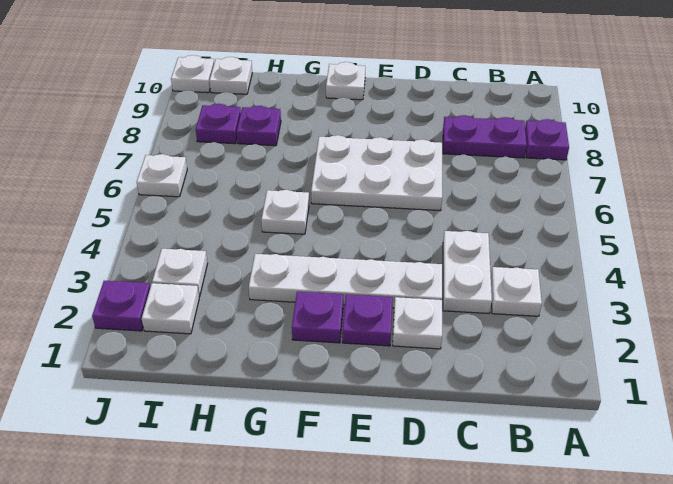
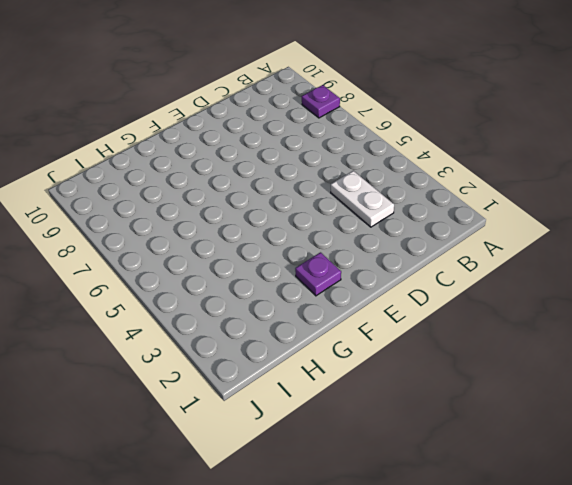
none -> white 1x1 plate [491,267,542,316]
none -> purple 1x2 plate [443,115,527,158]
none -> white 1x1 plate [393,297,442,349]

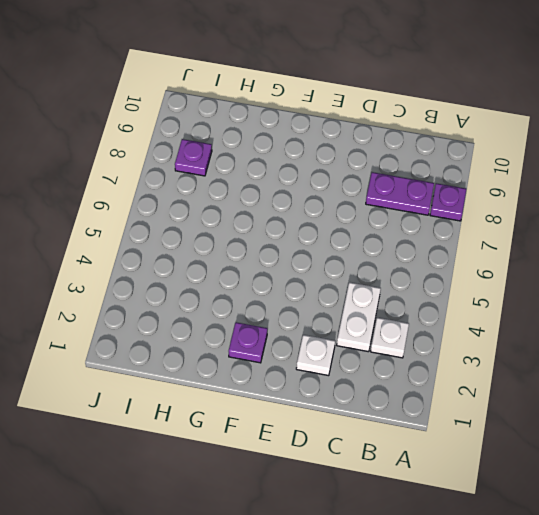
none -> white 1x4 plate [249,254,442,308]
none -> white 2x3 plate [311,135,442,211]
none -> purple 1x1 plate [342,294,393,346]

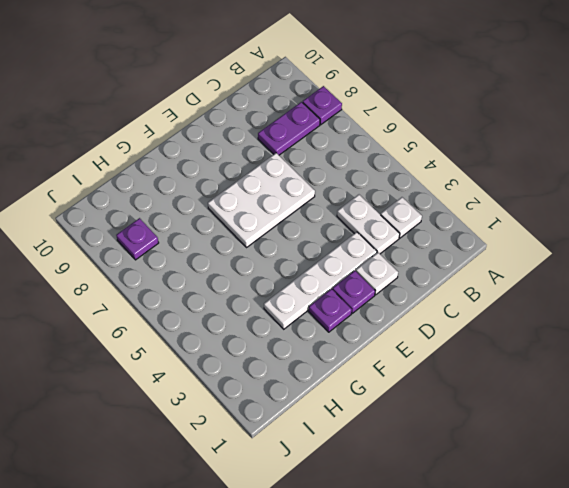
none -> white 1x1 plate [326,62,365,100]
none -> white 1x1 plate [261,190,309,234]
none -> purple 1x1 plate [237,106,281,146]

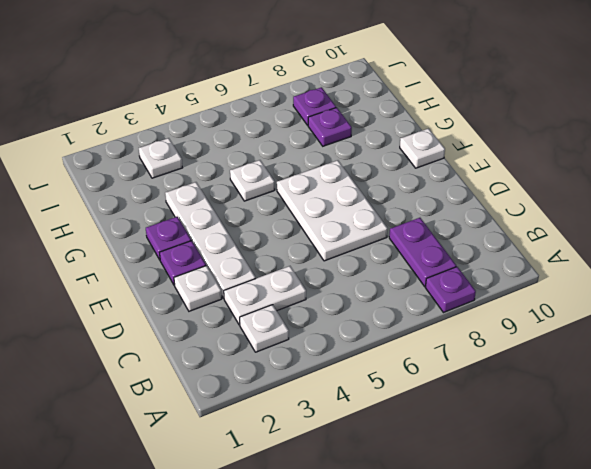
none -> white 1x1 plate [142,283,199,334]
none -> white 1x1 plate [210,57,252,94]
none -> purple 1x1 plate [92,281,150,331]

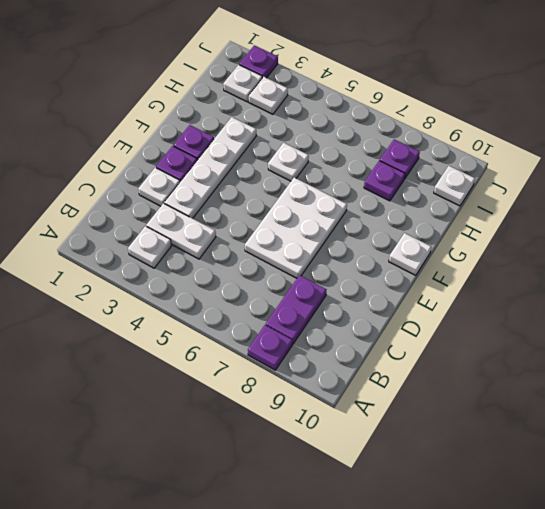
none -> white 1x1 plate [137,154,187,197]
none -> white 1x1 plate [171,55,214,93]

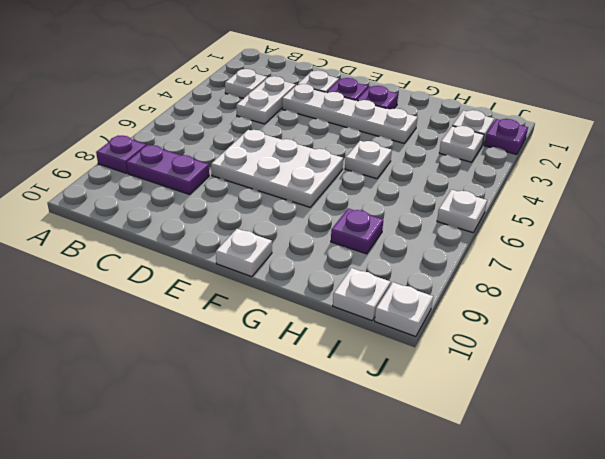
none -> purple 1x1 plate [196,104,241,144]

